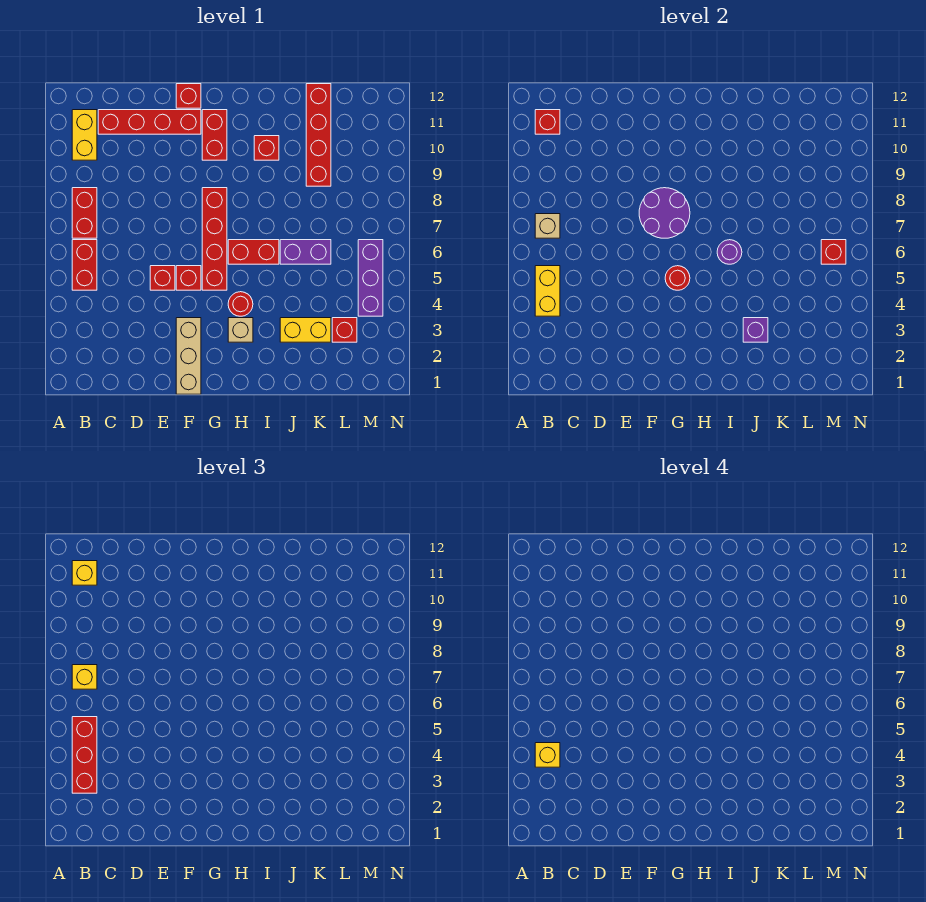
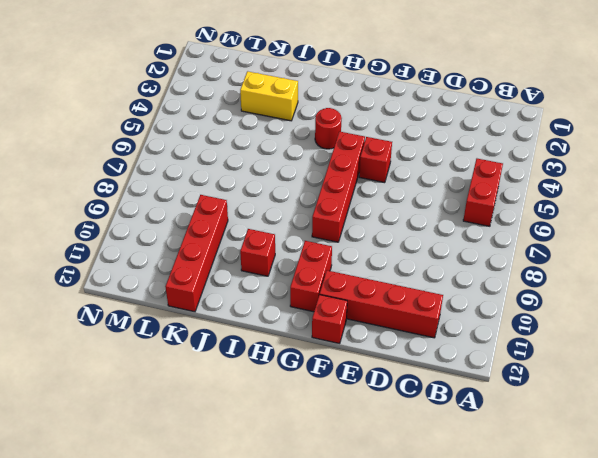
none -> red 1x2 brick [72,188,97,238]
none -> yellow 1x2 brick [72,110,97,160]
none -> red 1x1 brick [150,266,175,290]
none -> tan 1x3 brick [176,318,201,394]

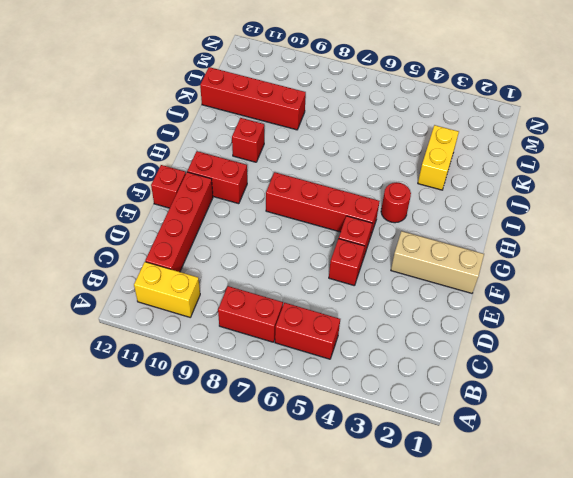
none -> tan 1x1 brick [228,318,253,342]
none -> red 1x2 brick [228,240,279,264]
none -> purple 1x2 brick [280,240,331,264]
none -> red 1x1 brick [332,318,357,342]

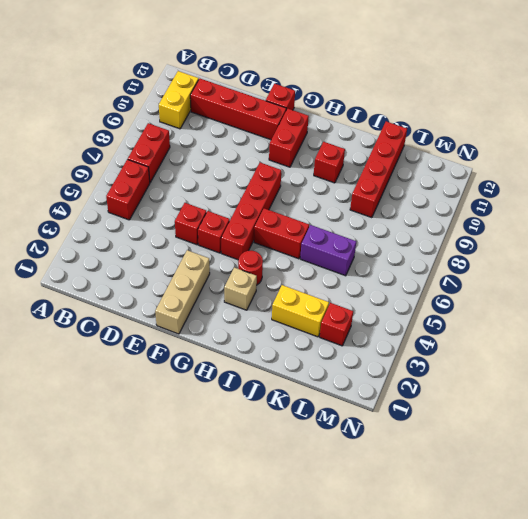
none -> purple 1x3 brick [358,240,383,316]
none -> yellow 1x2 brick [535,266,560,316]
none -> tan 1x1 brick [535,214,560,238]
none -> red 1x1 brick [535,110,560,134]

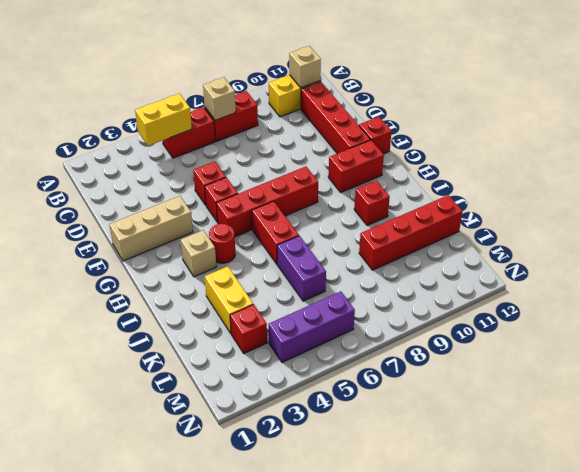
tan 1x1 brick [289,46,321,88] -> red 1x1 brick [535,110,560,134]
none -> purple 2x2 round brick [639,188,690,238]
none -> red 1x1 round brick [665,266,690,290]
none -> purple 1x1 round brick [717,240,742,264]
none -> purple 1x1 brick [743,318,768,342]

